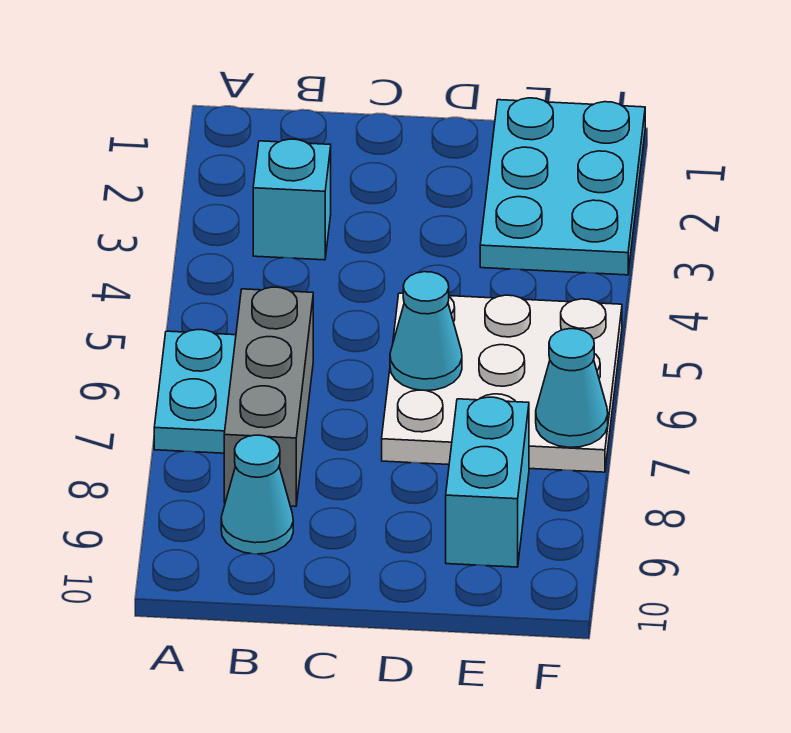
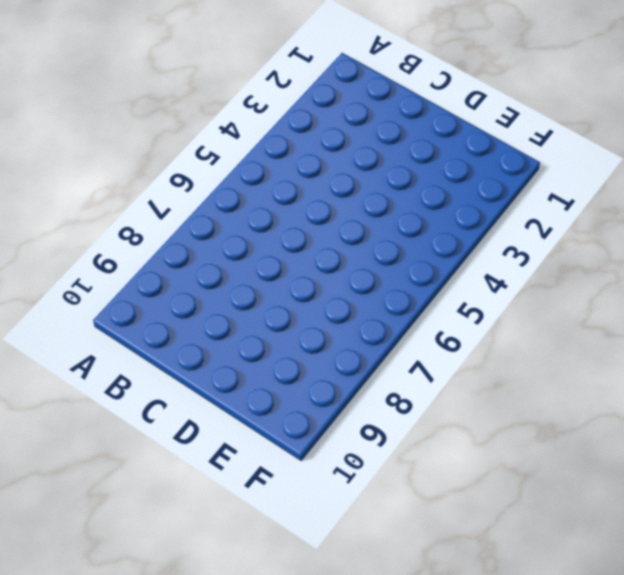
none -> cyan 1x2 plate [154,330,236,453]
none -> cyan 1x1 brick [253,139,331,260]

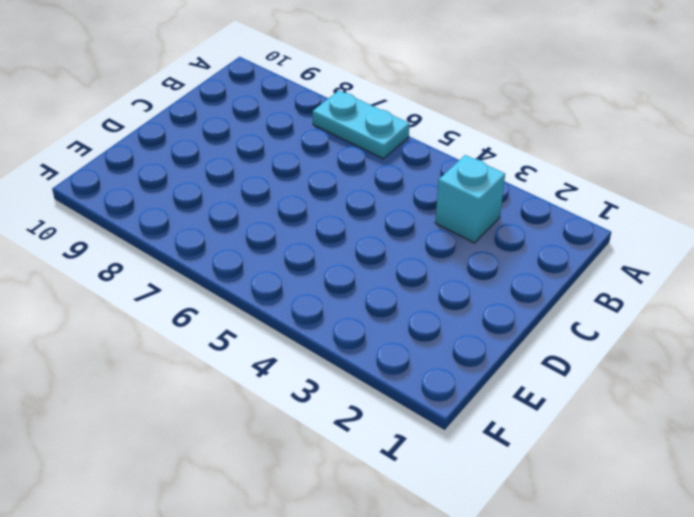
none -> grey 1x3 brick [224,287,313,507]
none -> cyan 1x1 cone [221,435,293,554]

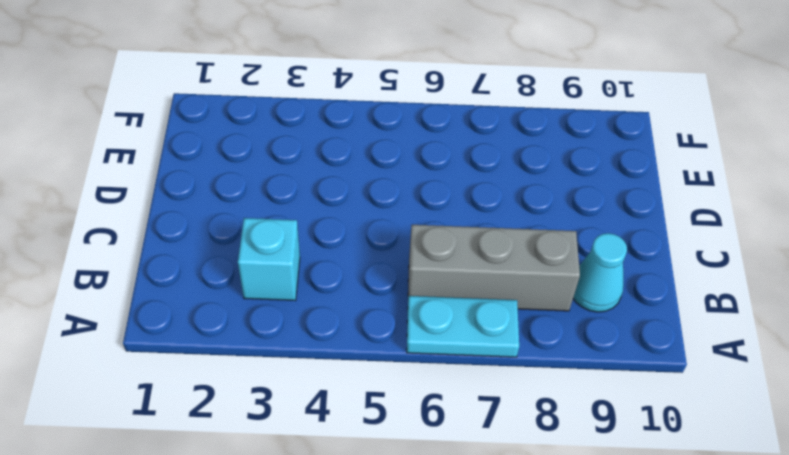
none -> white 3x3 plate [382,293,622,472]
none -> cyan 2x3 plate [480,98,645,275]

